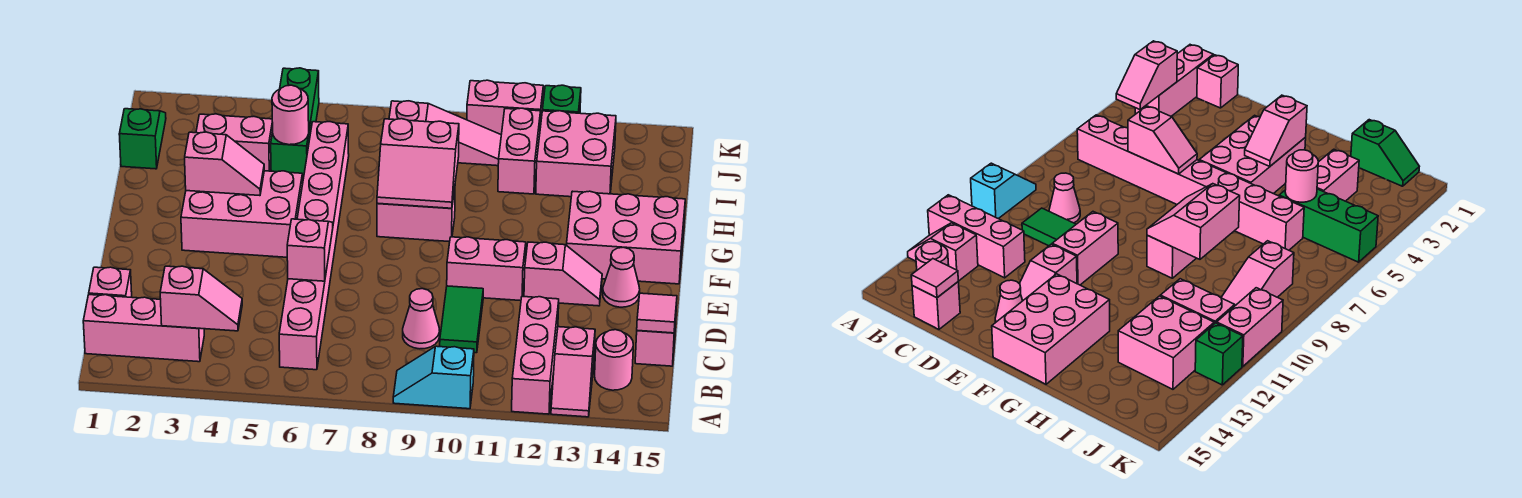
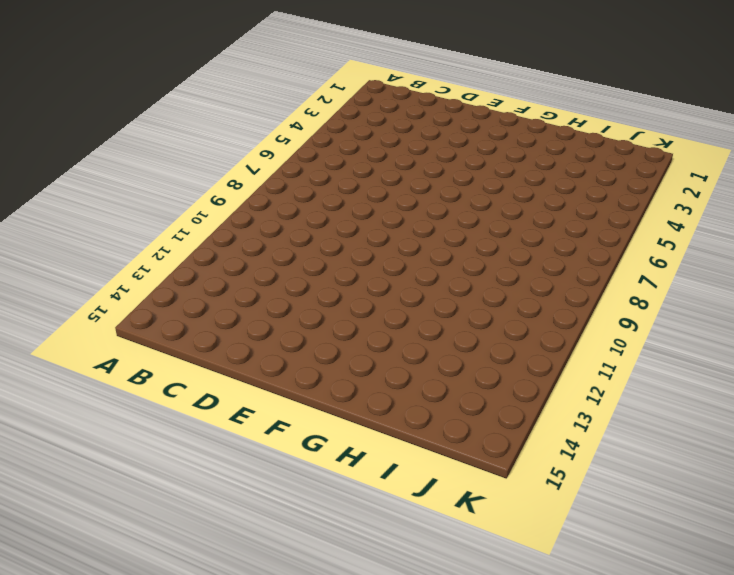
none -> cyan 1x2 slope [393,346,474,409]
none -> pink 1x3 brick [512,296,559,414]
none -> pink 1x2 slope [551,327,595,417]
none -> pink 1x3 brick [83,295,204,362]

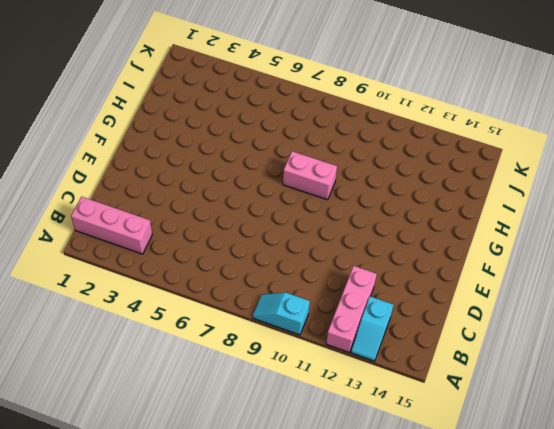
cyan 1x2 slope [351,296,393,361] -> pink 1x2 slope [551,327,595,417]
none -> pink 1x8 brick [279,122,349,370]
none -> pink 1x1 round brick [595,330,633,390]
none -> pink 1x1 brick [89,267,132,297]
none -> pink 1x1 cone [403,289,440,349]

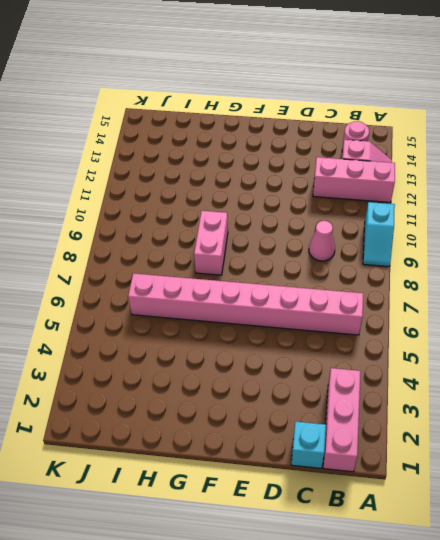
cyan 1x1 brick [291,422,326,468] -> pink 1x1 brick [89,267,132,297]
none -> green 1x2 tile [440,286,483,353]
none -> pink 1x1 brick [635,318,676,366]
none -> pink 1x2 brick [447,237,526,301]
none -> pink 1x2 slope [524,242,602,306]

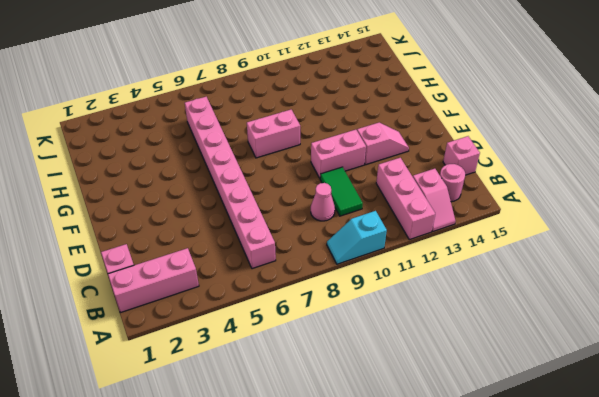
none -> pink 1x1 cone [603,247,640,307]
none -> pink 2x3 brick [181,171,303,257]
none -> pink 2x3 brick [566,191,685,284]
none -> green 1x2 slope [119,109,166,169]

